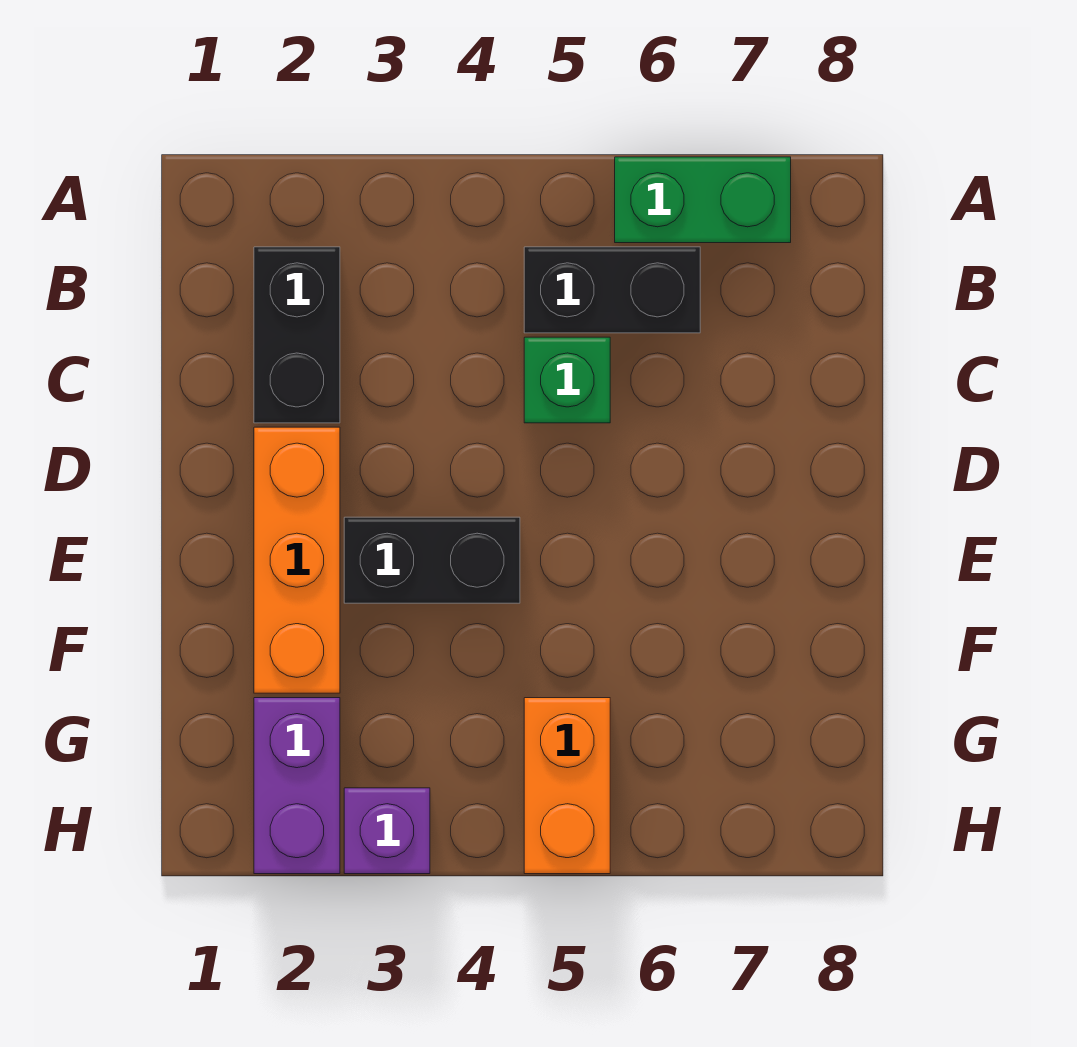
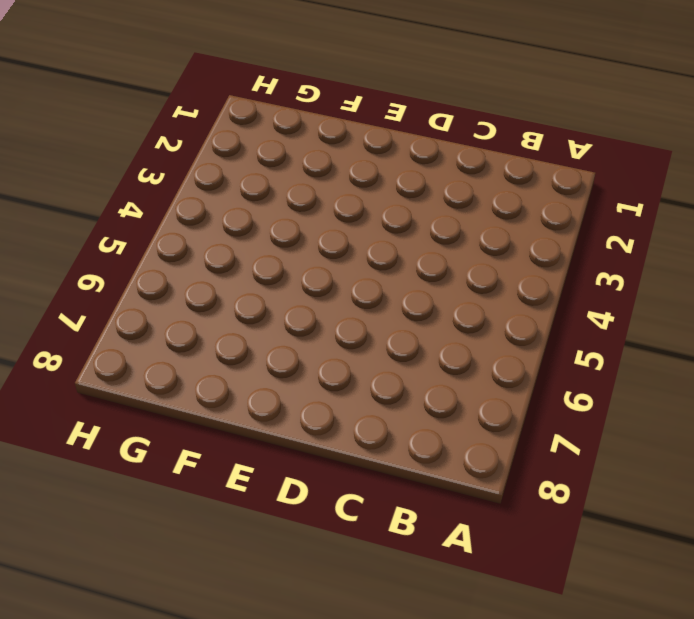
none -> green 1x2 brick [615,157,791,243]
none -> black 1x2 brick [254,247,340,423]

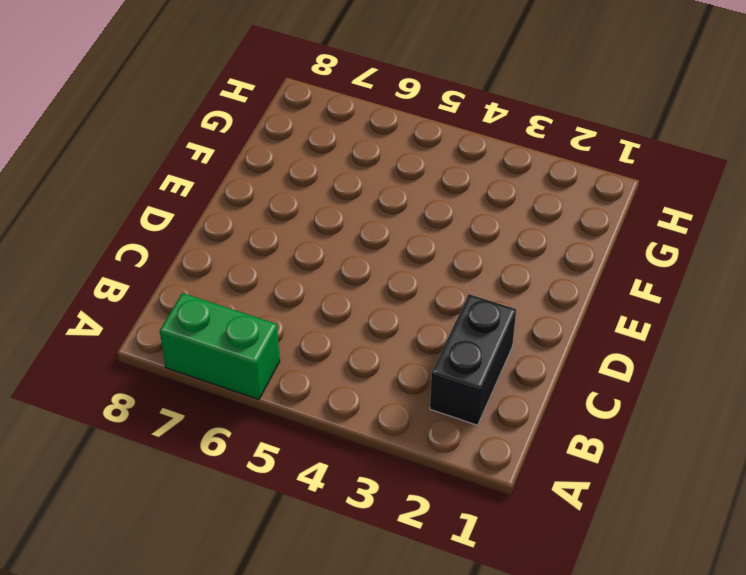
none -> black 1x2 brick [524,247,700,333]
none -> green 1x1 brick [524,337,610,423]

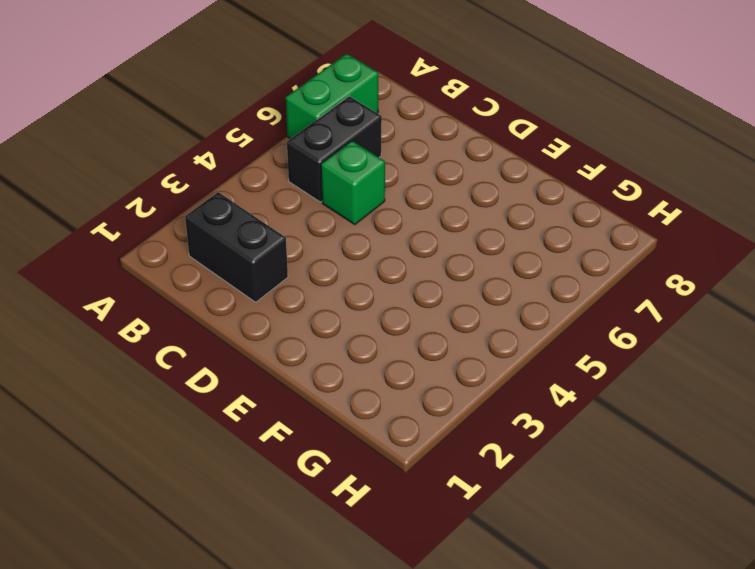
none -> orange 1x3 brick [254,427,340,693]
none -> black 1x2 brick [344,517,520,603]

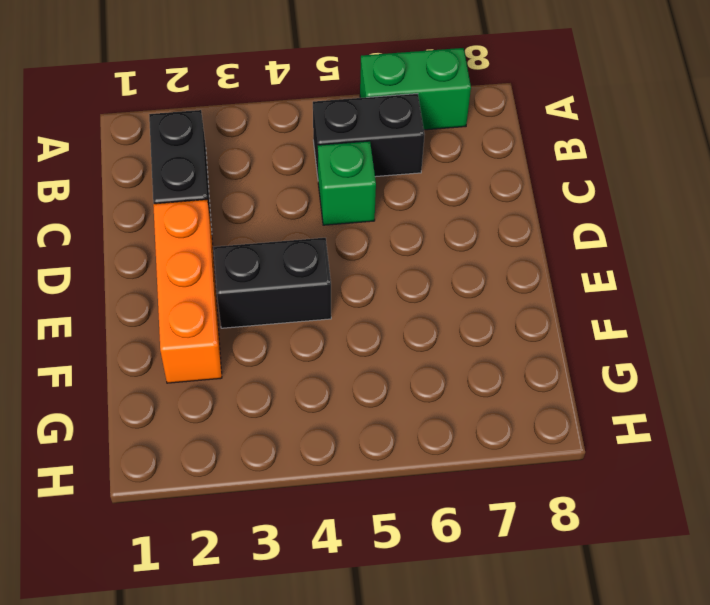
none -> purple 1x2 brick [254,698,340,874]
none -> orange 1x2 brick [524,698,610,874]

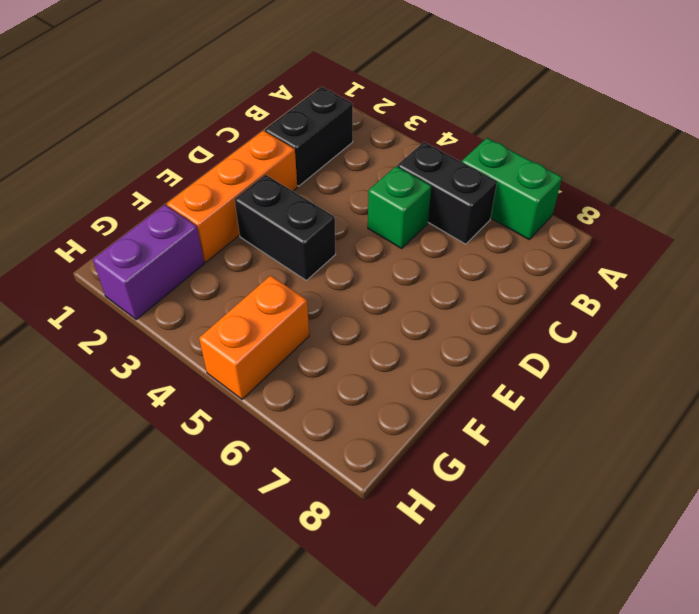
none -> purple 1x1 brick [344,788,430,874]

